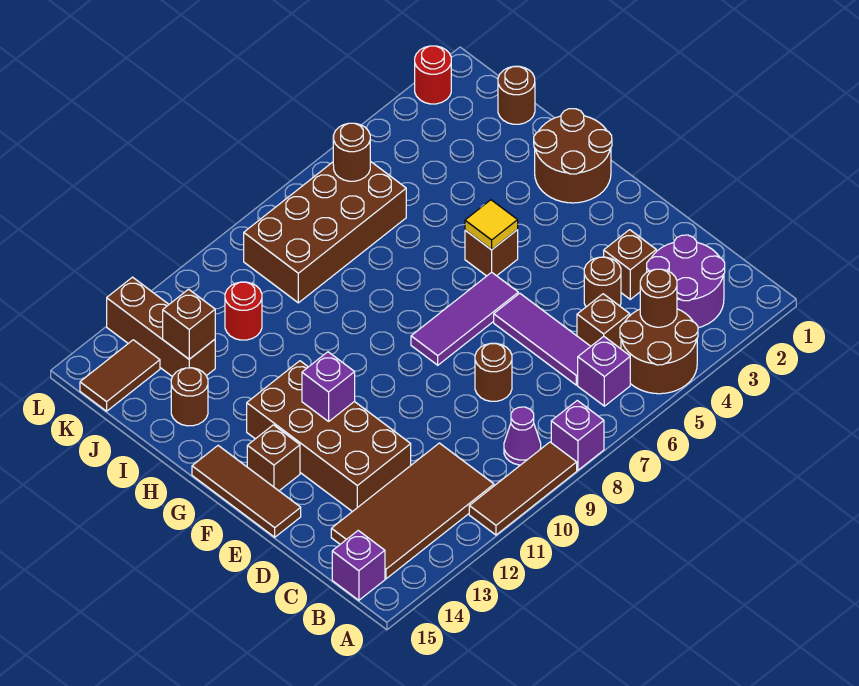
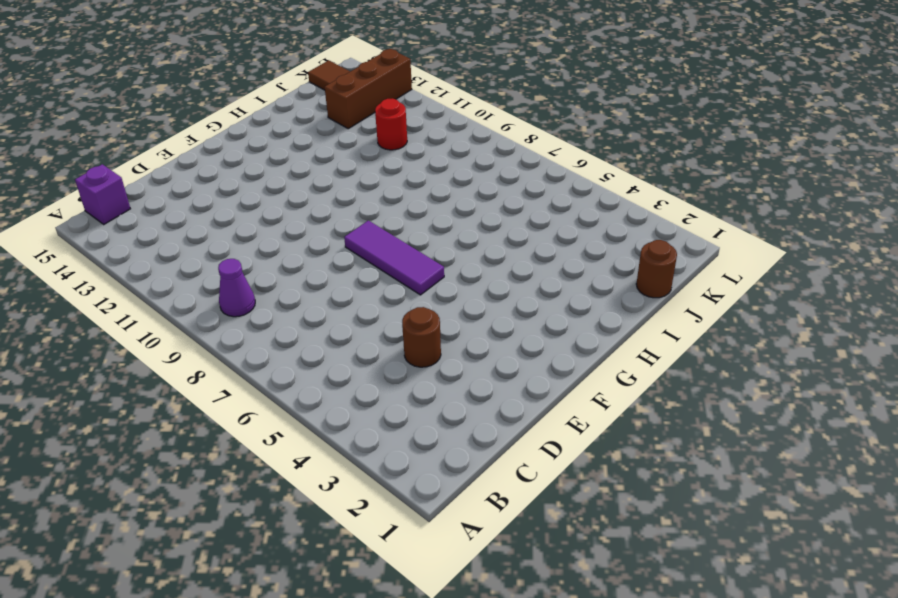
none -> brown 2x2 round brick [620,309,698,394]
none -> purple 1x1 brick [551,401,604,470]
none -> brown 1x3 tile [469,442,577,535]
none -> purple 2x2 round brick [647,235,725,328]

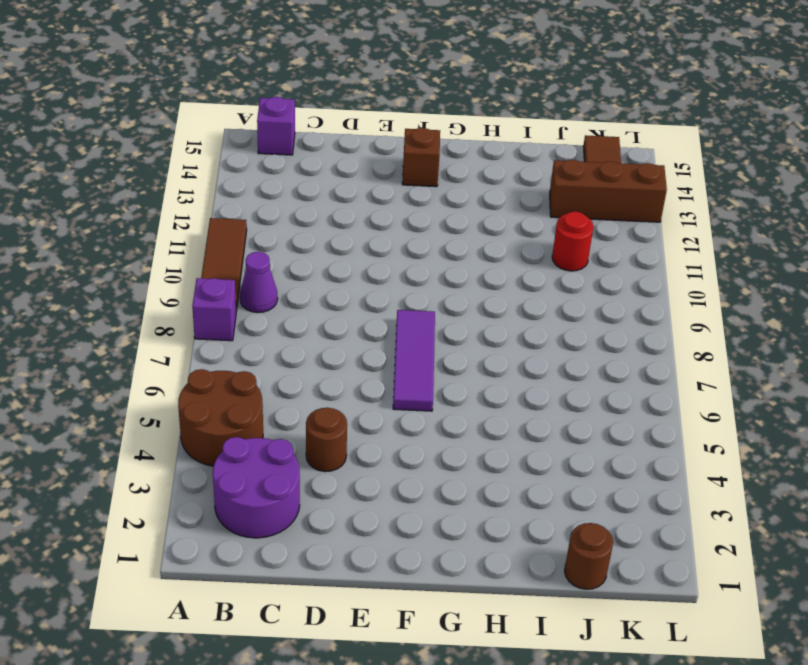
none -> purple 1x1 brick [578,336,630,406]
none -> brown 2x4 tile [331,443,494,579]
none -> brown 1x1 brick [577,294,630,349]
none -> purple 1x3 tile [494,293,591,385]

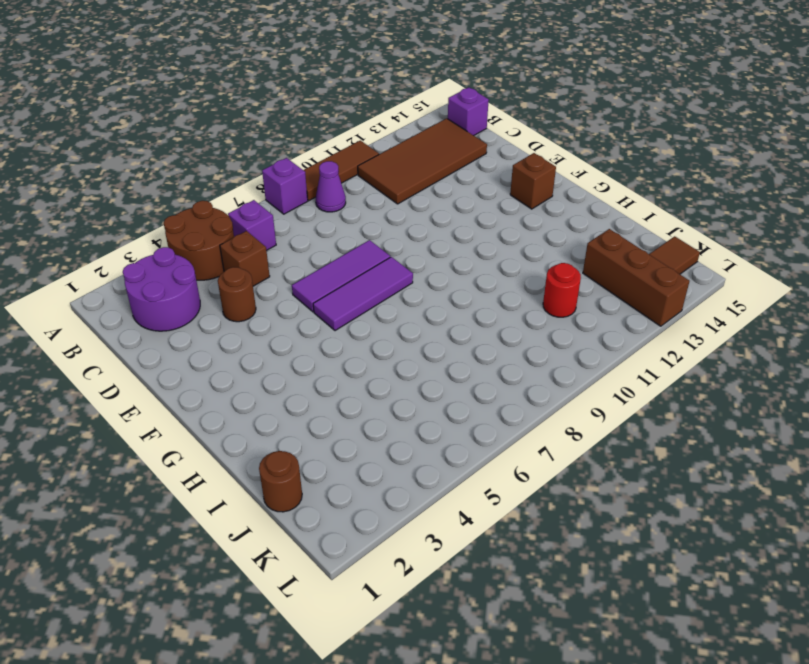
purple 1x3 tile [292,240,390,312] -> purple 1x3 tile turned to [494,293,591,385]
none -> brown 1x1 brick [604,230,656,299]
none -> brown 1x1 round brick [475,343,512,401]
none -> brown 2x4 brick [247,361,411,512]
none -> brown 1x3 tile [192,446,301,537]

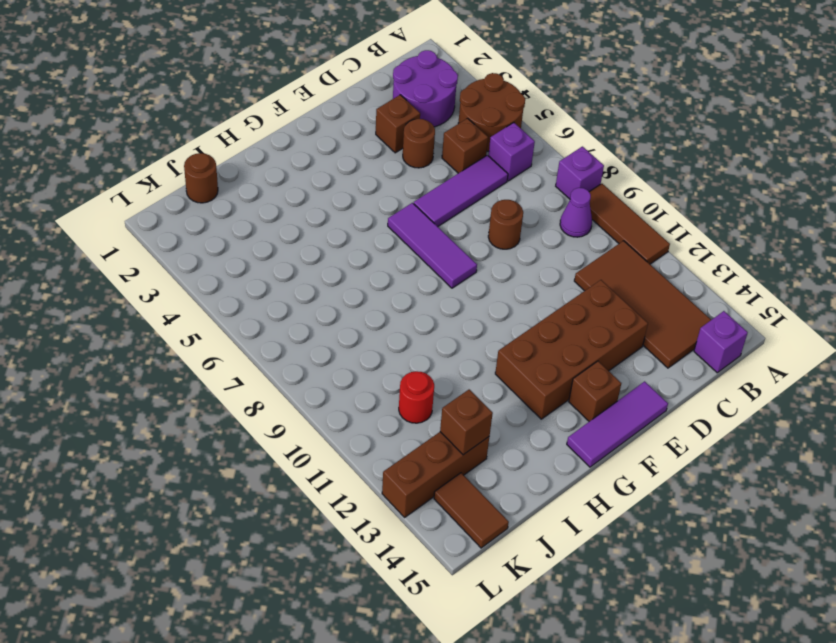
purple 1x3 tile [567,381,668,467] -> brown 1x3 tile [192,446,301,537]
none -> brown 2x2 round brick [534,109,612,203]
none -> brown 1x1 brick [465,230,518,276]
none -> brown 1x1 round brick [171,368,208,426]
none -> brown 2x4 brick [244,161,406,303]

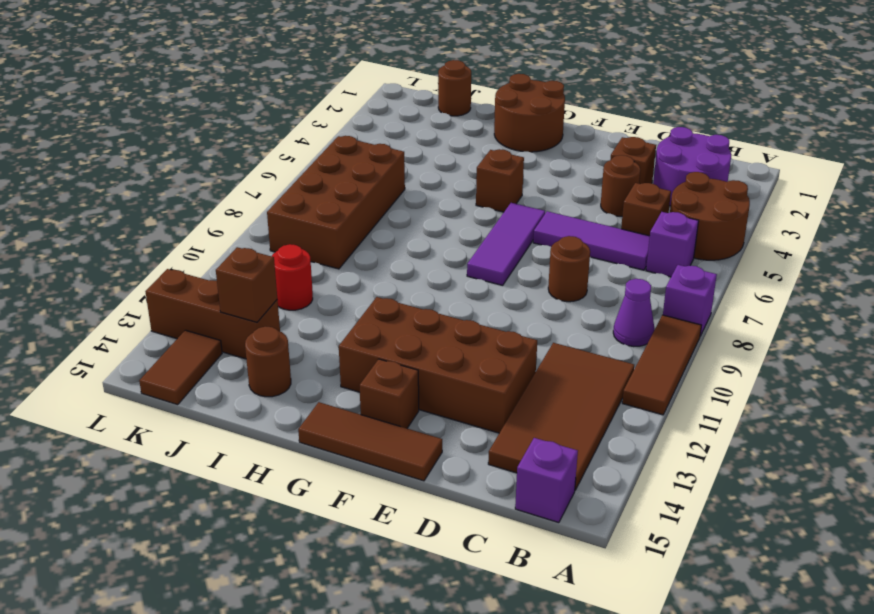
none -> red 1x1 round brick [415,46,451,104]
none -> brown 1x1 round brick [640,269,677,327]
none -> purple 1x1 brick [302,352,355,421]
none -> yellow 1x1 tile [465,200,518,250]

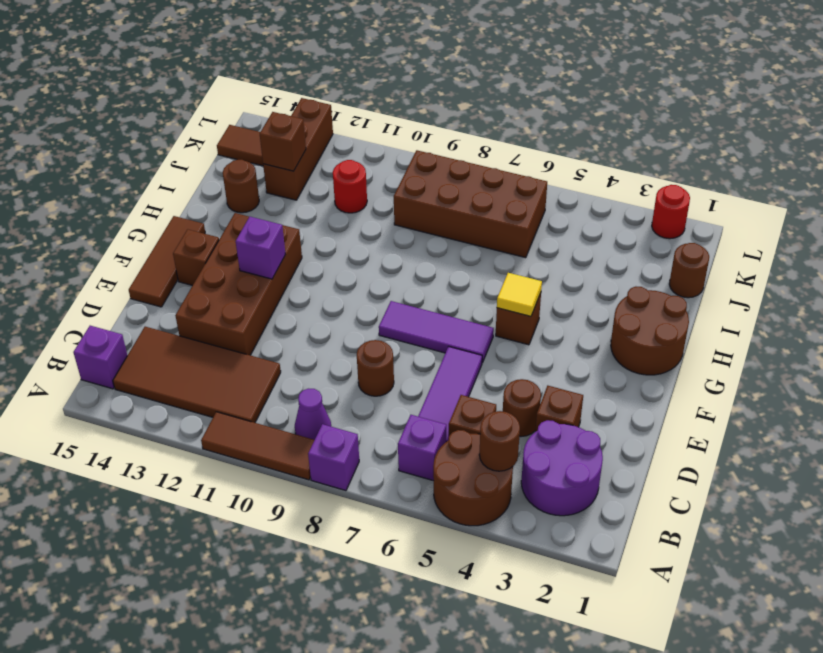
none -> brown 1x1 round brick [333,123,370,181]

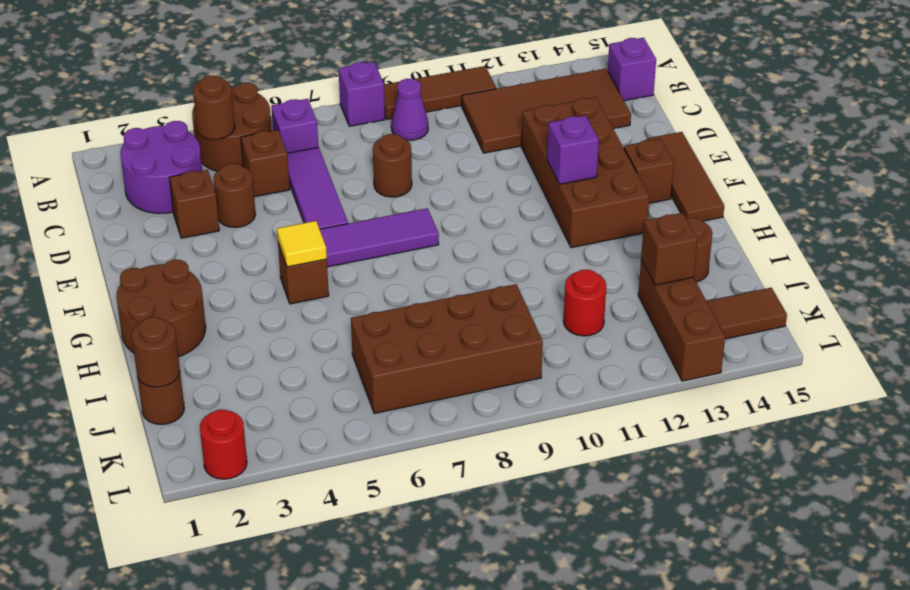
brown 1x1 round brick [132,317,180,387] -> brown 1x1 round brick moved to [333,123,370,181]

